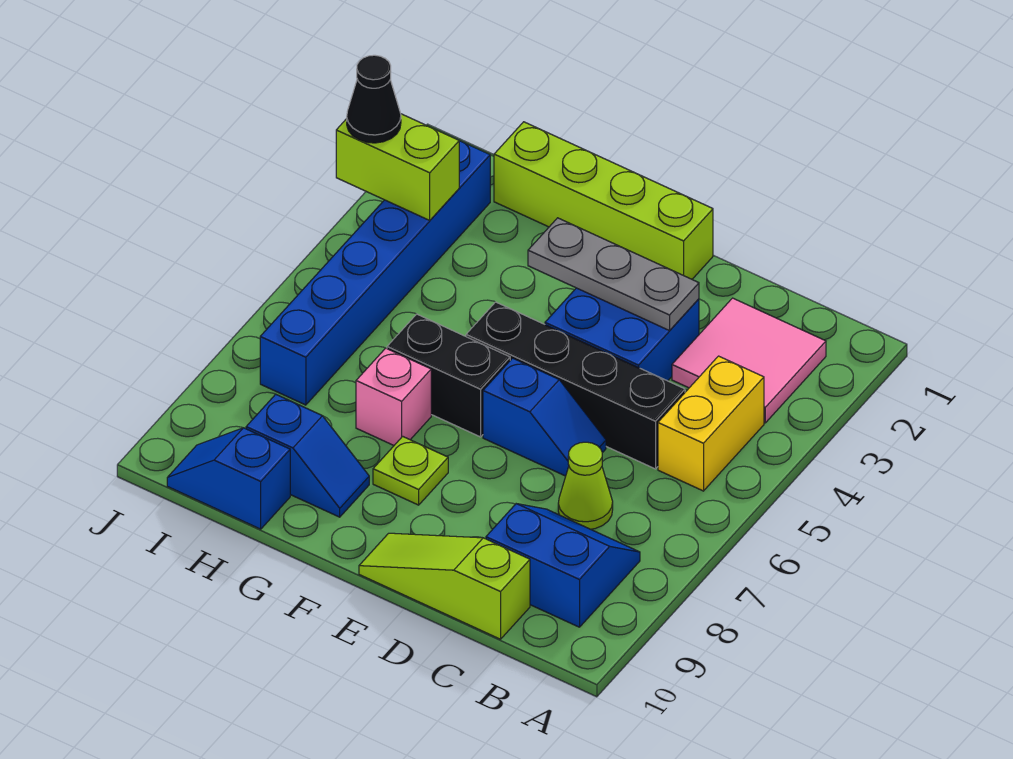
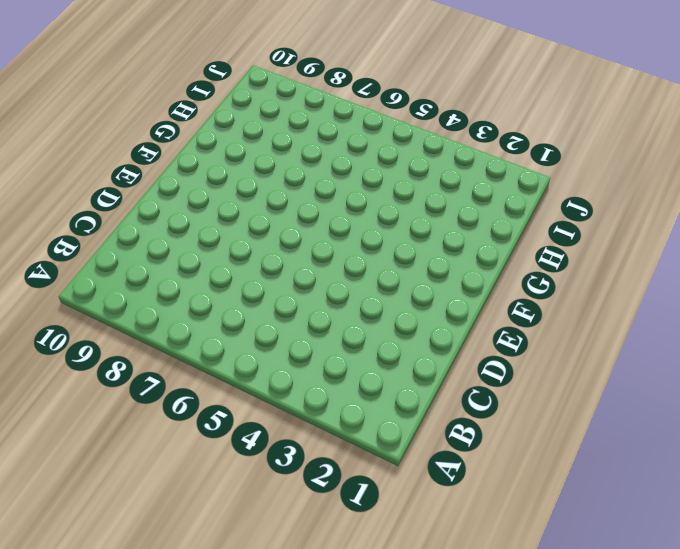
none -> pink 2x2 tile [672,298,826,423]
none -> yellow 1x2 brick [658,356,764,491]
none -> blue 2x2 slope [486,504,640,627]

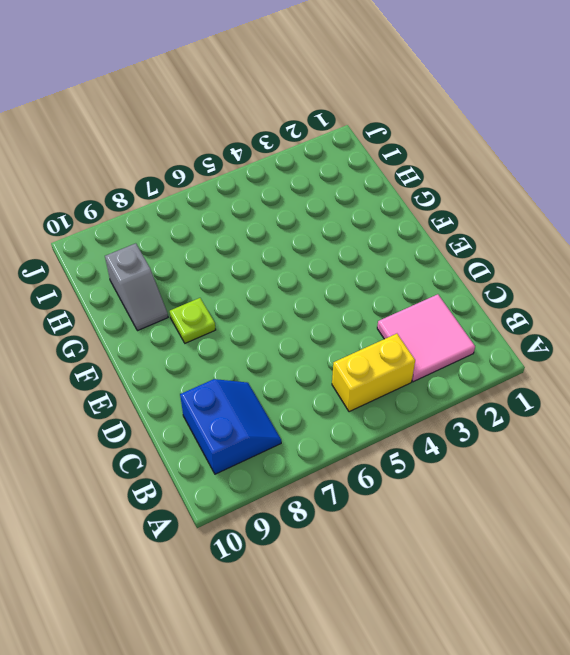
grey 1x2 slope [105,243,168,331] -> blue 1x2 slope [246,394,369,517]
none -> black 1x4 brick [466,302,685,469]
none -> lime 1x1 cone [558,442,613,529]
none -> lime 1x3 slope [359,533,530,639]

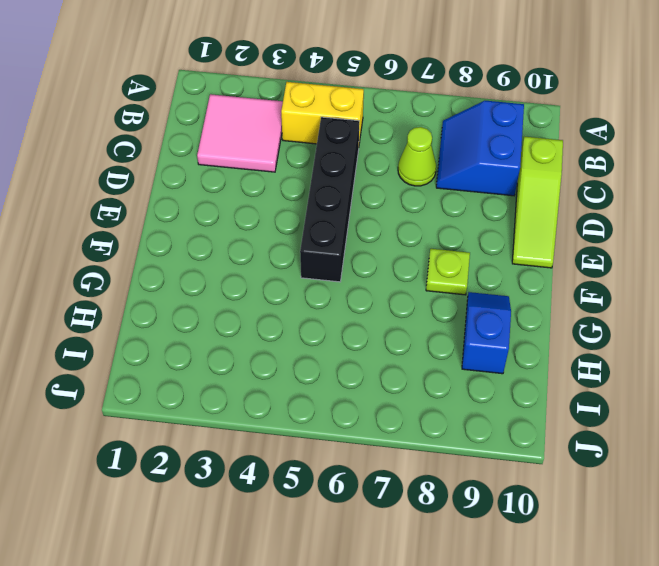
none -> blue 2x2 brick [545,288,699,381]
none -> blue 1x2 slope [483,358,606,476]
none -> lime 1x4 brick [494,122,713,279]

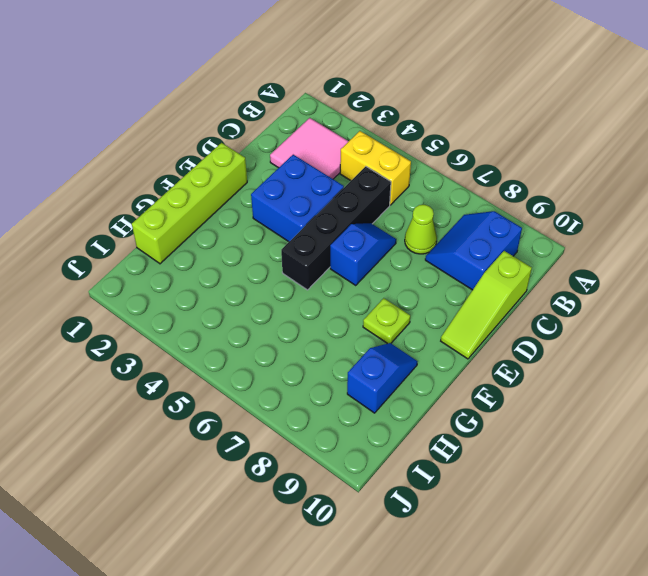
none -> black 1x2 brick [387,314,510,437]
none -> pink 1x1 brick [356,348,431,445]
none -> blue 1x2 slope [167,428,290,529]

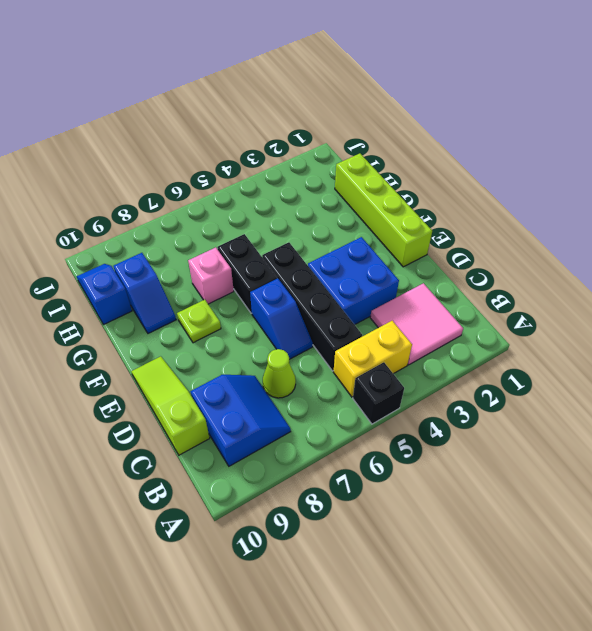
black 1x1 brick [353,362,404,424] -> none
none -> blue 1x6 brick [260,141,490,405]
none -> grey 1x3 plate [528,218,699,331]
none -> lime 1x2 brick [336,114,459,220]

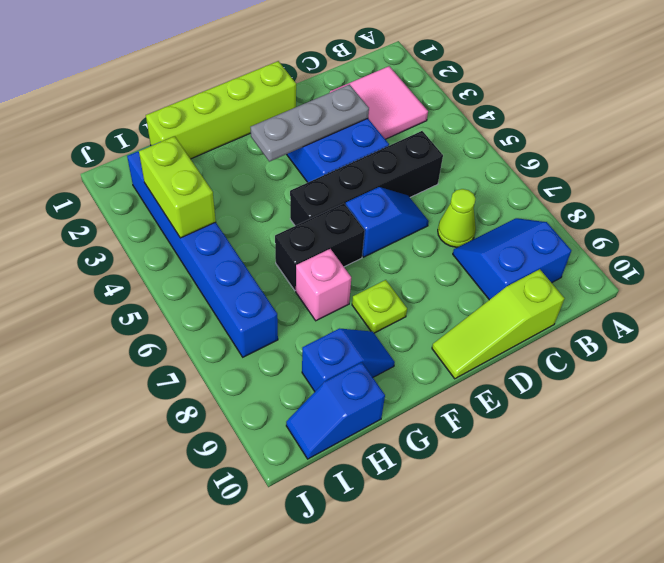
lime 1x2 brick [139,136,216,238] -> lime 1x2 brick turned to [336,114,459,220]
none -> yellow 1x2 brick [658,356,764,491]
none -> black 1x1 cone [347,55,401,143]

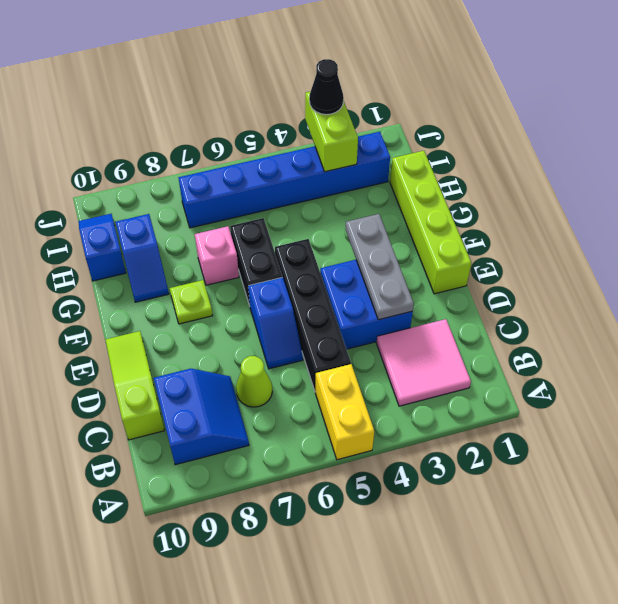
yellow 1x2 brick [315,364,374,460] -> yellow 1x2 brick turned to [658,356,764,491]

